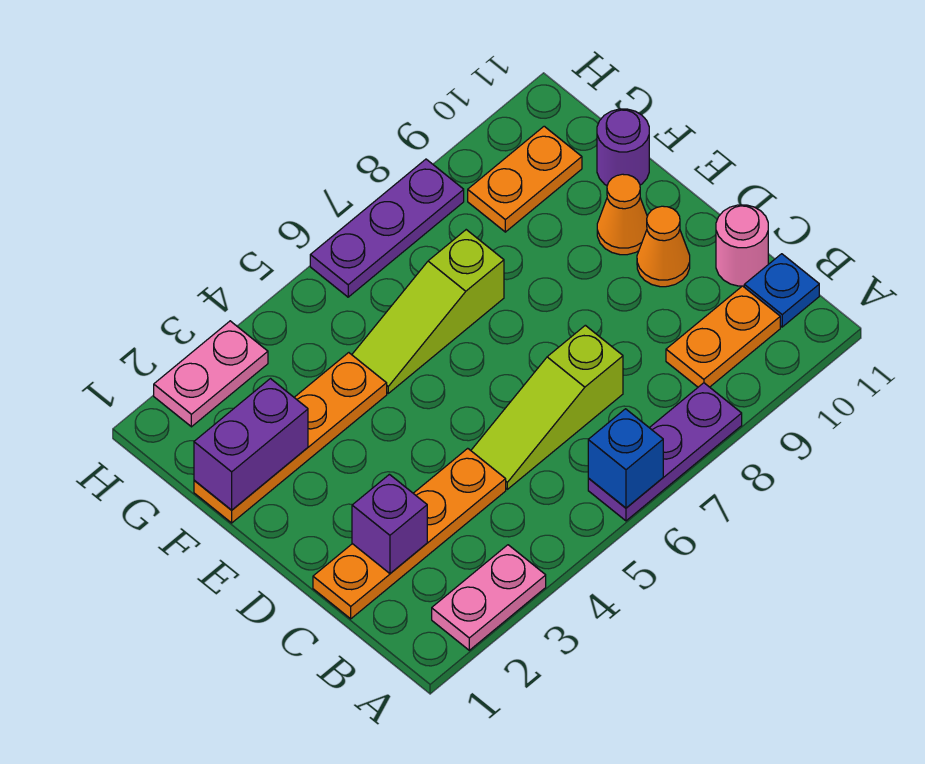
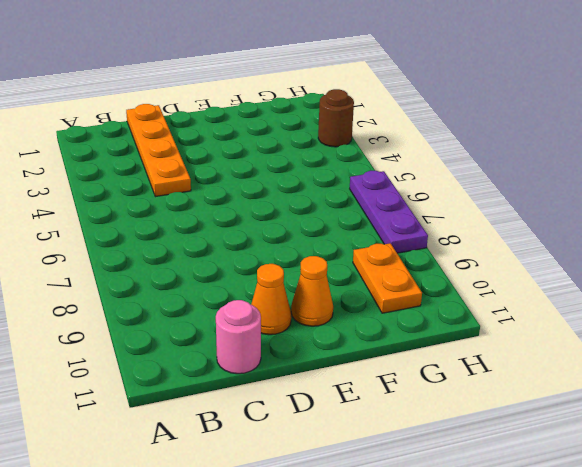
brown 1x1 round brick [318,89,354,147] -> pink 1x2 plate [154,321,268,427]
none -> pink 1x2 plate [432,545,546,650]
none -> purple 1x3 plate [588,383,742,521]
none -> orange 1x2 plate [666,286,780,387]

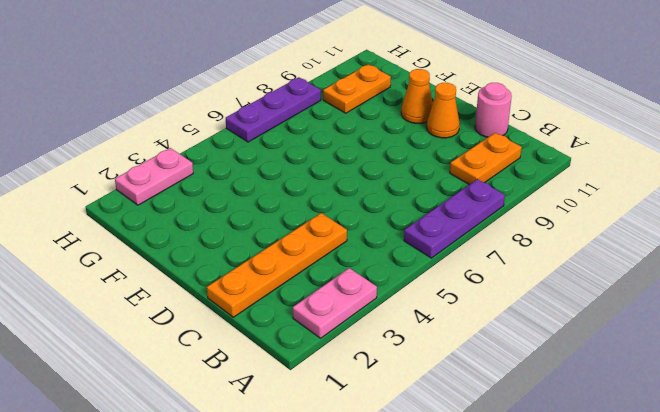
none -> blue 1x1 plate [744,254,819,327]
none -> lime 1x3 slope [471,325,623,489]
none -> orange 1x4 plate [194,353,387,523]

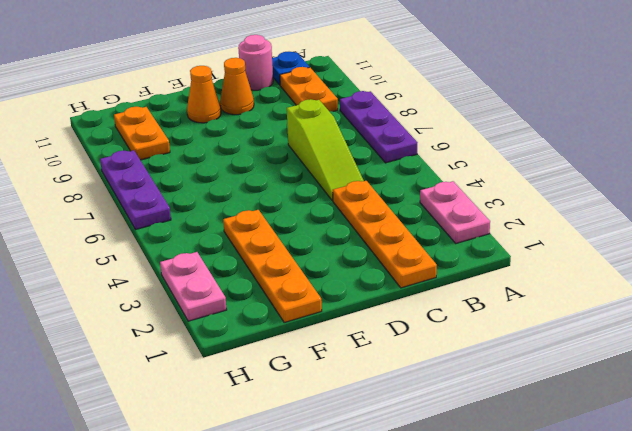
none -> lime 1x3 slope [352,230,504,393]
none -> purple 1x1 round brick [597,109,649,185]
none -> blue 1x1 brick [588,409,663,508]

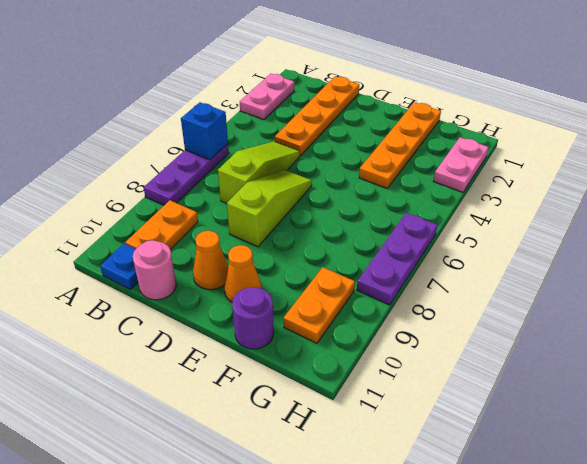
lime 1x3 slope [227,170,312,247] -> lime 1x3 slope moved to [352,230,504,393]
none -> purple 1x1 brick [352,474,427,573]
none -> purple 1x2 brick [194,379,308,510]

